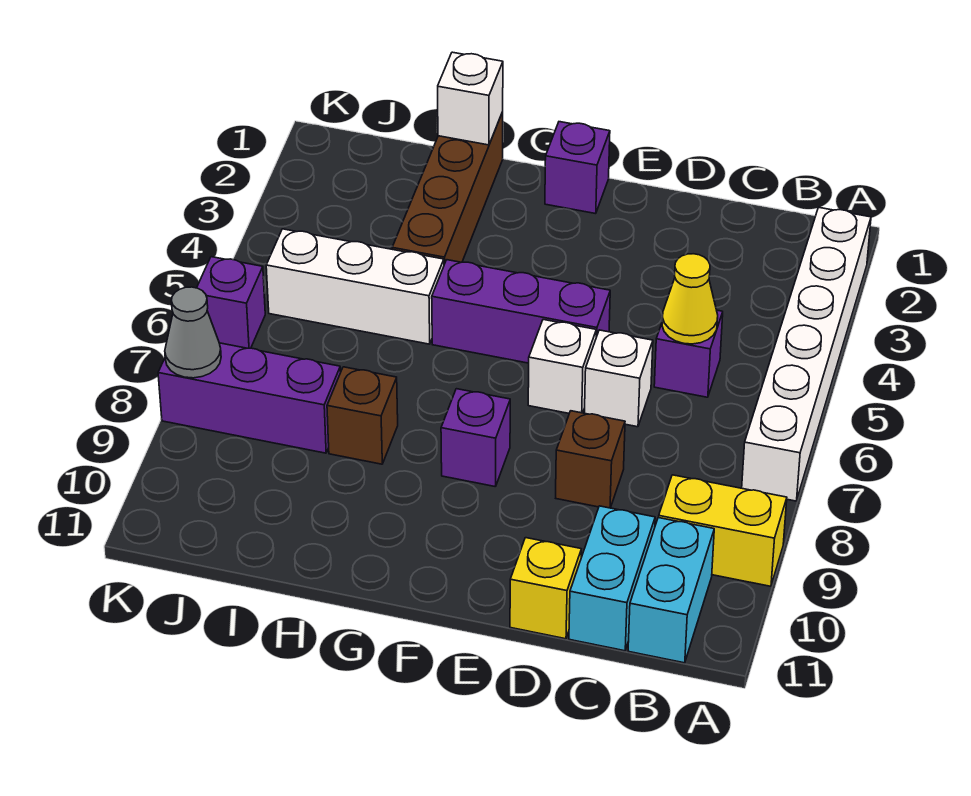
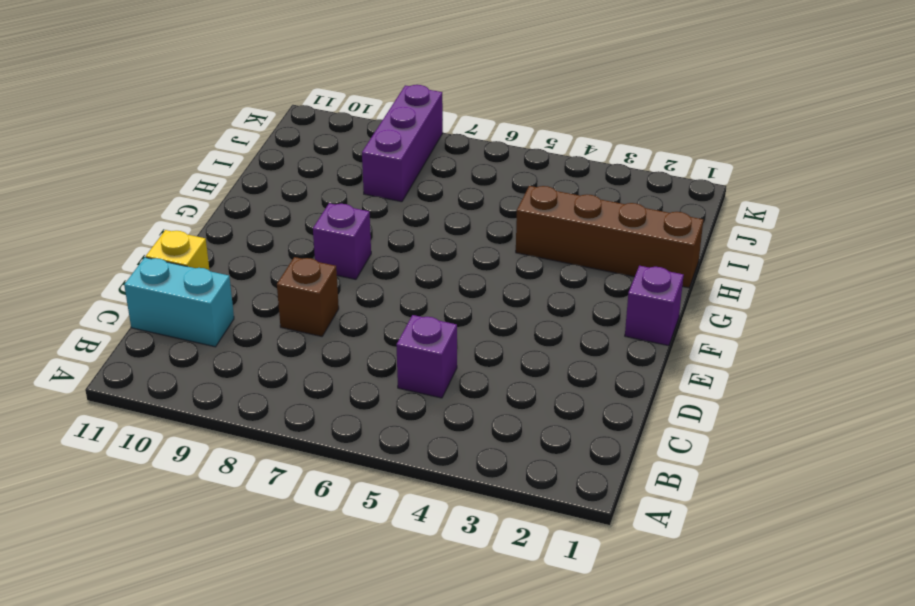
none -> white 1x6 brick [742,208,871,501]
none -> yellow 1x2 brick [659,475,787,586]
none -> cyan 1x2 brick [628,518,714,663]

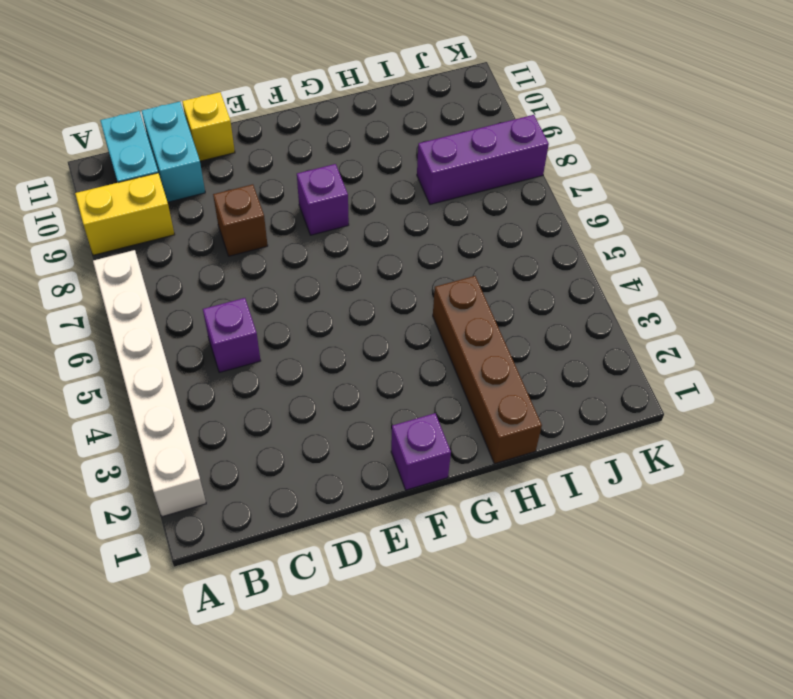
none -> white 1x1 brick [585,330,653,427]
none -> purple 1x3 brick [432,260,610,363]
none -> white 1x1 brick [528,320,596,413]

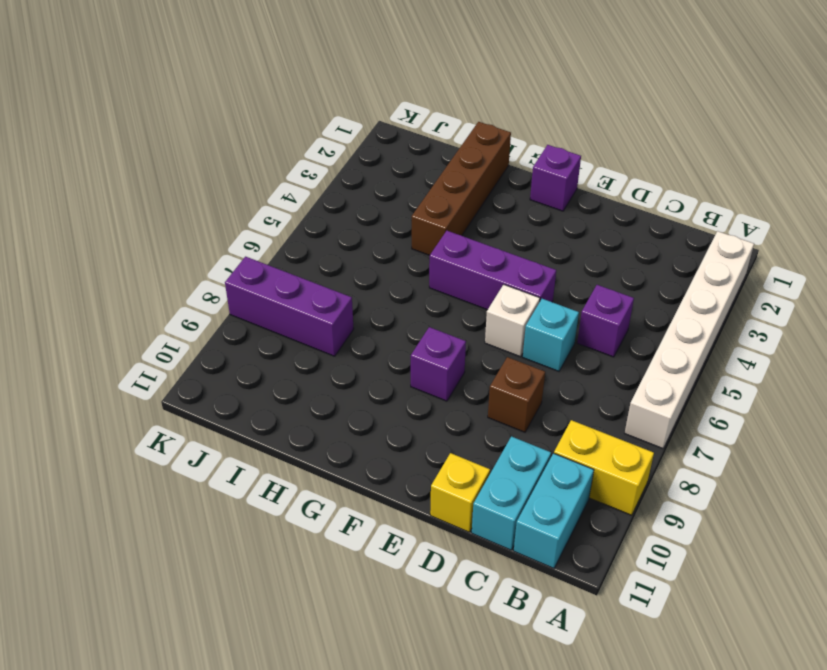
cyan 1x1 brick [523,299,579,371] -> white 1x1 brick [585,330,653,427]
none -> white 1x3 brick [266,229,444,344]
none -> brown 1x1 brick [327,367,398,464]
none -> purple 1x1 brick [197,257,265,348]

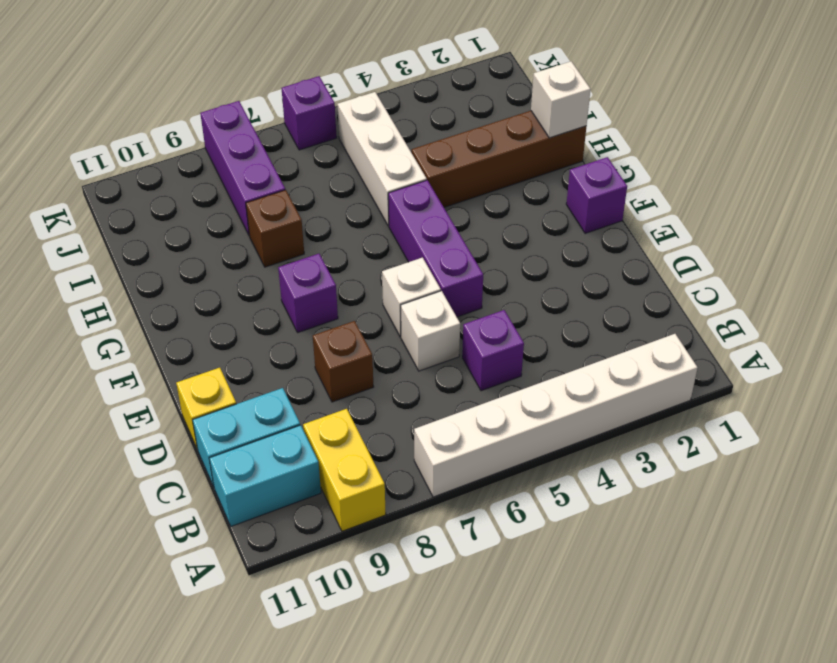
none -> yellow 1x1 cone [662,254,718,344]
none -> grey 1x1 cone [165,287,221,378]

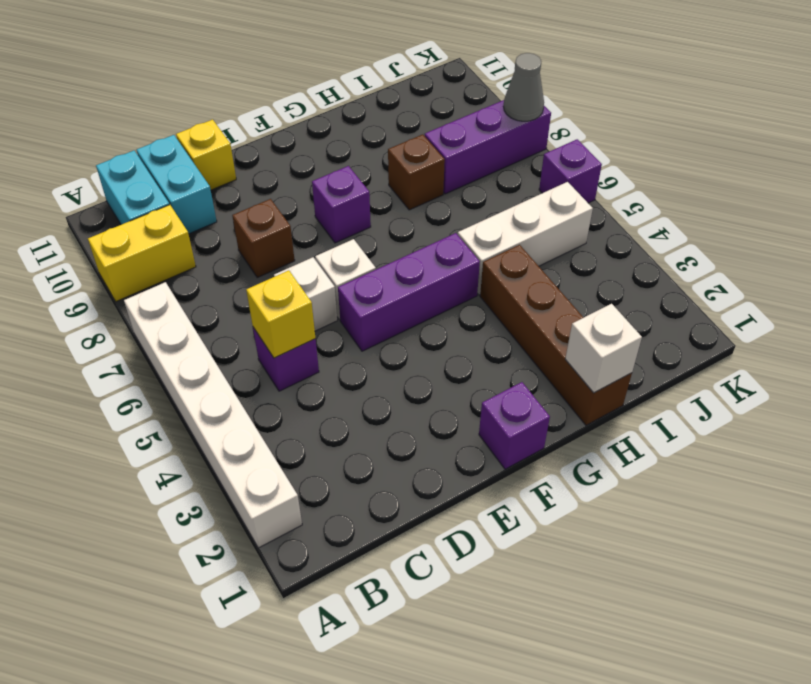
yellow 1x1 brick [246,270,315,358] -> yellow 1x1 cone [662,254,718,344]

